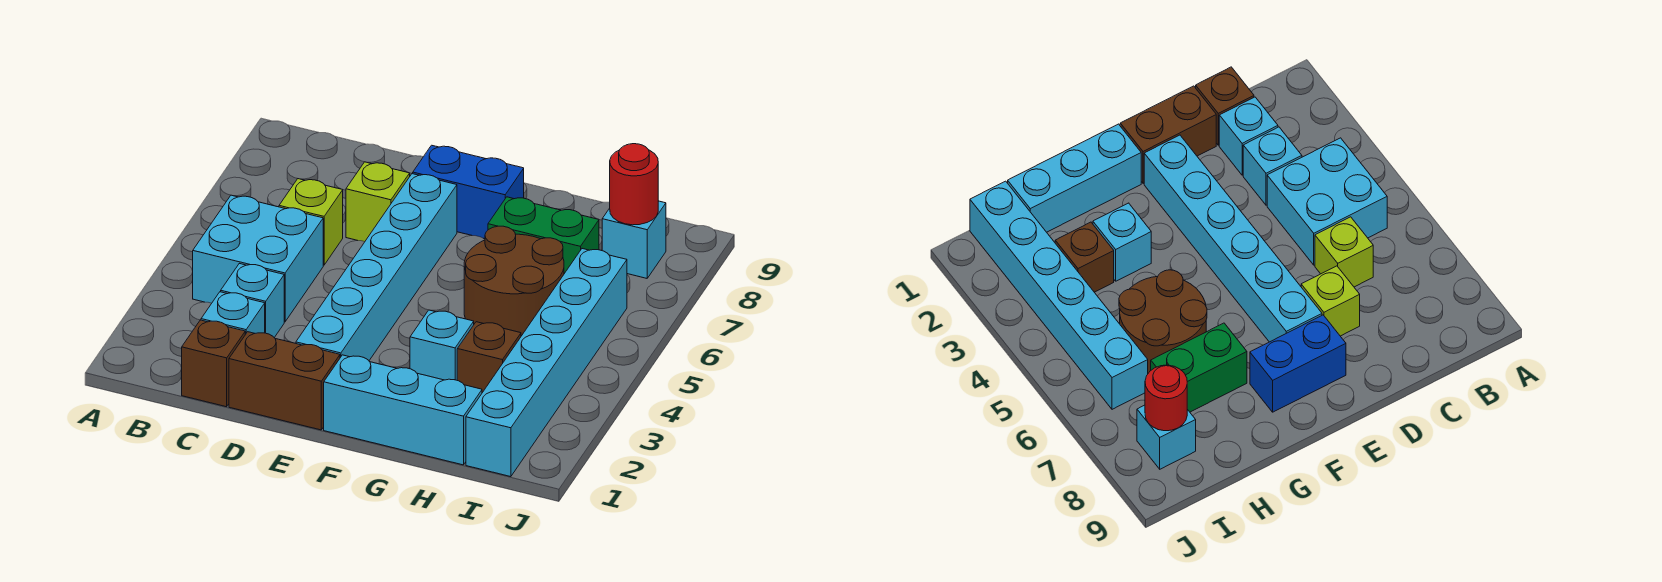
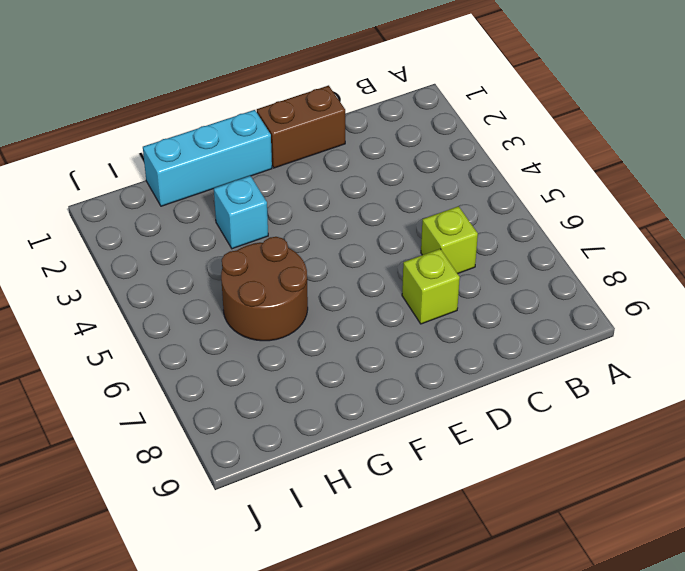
none -> cyan 2x2 brick [193,195,323,322]
none -> brown 1x1 brick [182,320,245,407]
none -> cyan 1x1 brick [201,292,265,335]

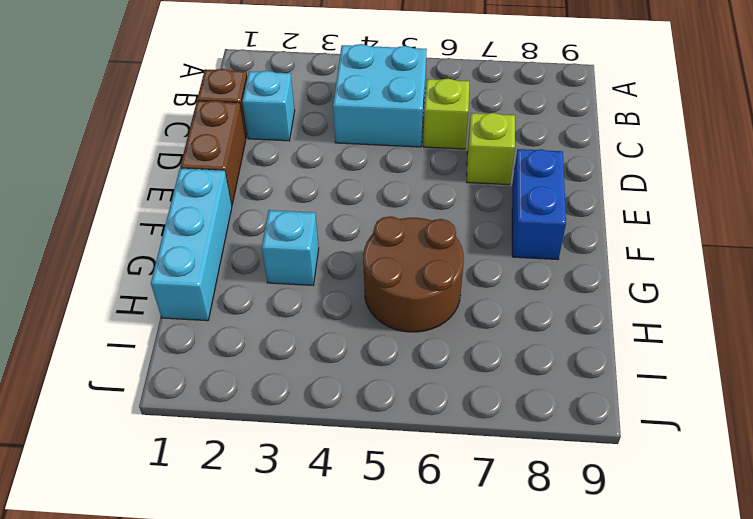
none -> cyan 1x1 brick [221,263,284,338]
none -> cyan 1x6 brick [296,174,457,361]
none -> green 1x2 brick [488,197,599,274]

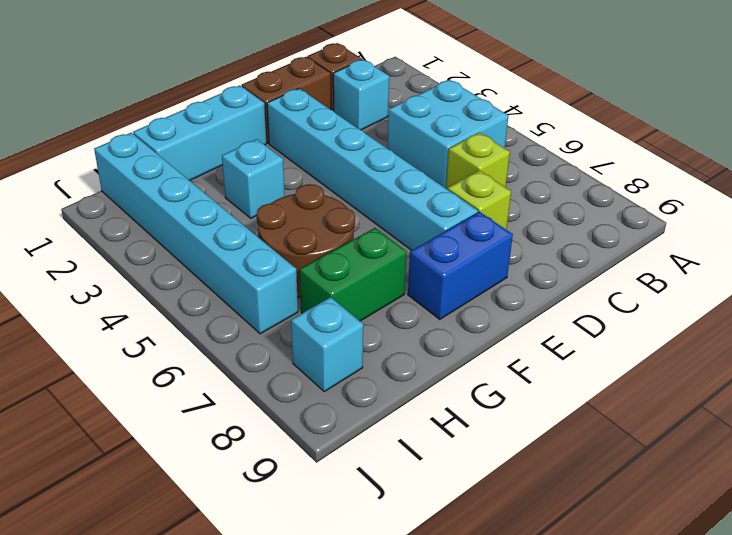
none -> cyan 1x1 brick [221,263,284,338]
none -> brown 1x1 brick [457,322,521,393]
none -> red 1x1 round brick [610,144,658,225]

